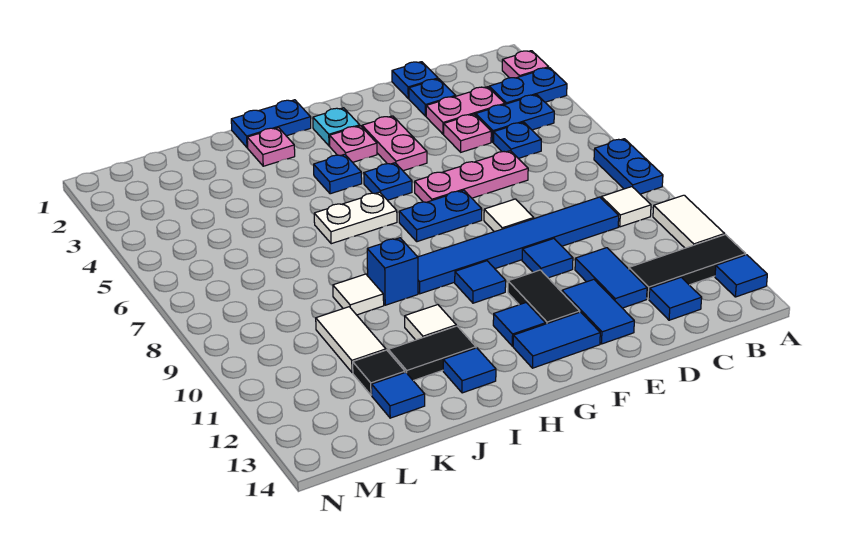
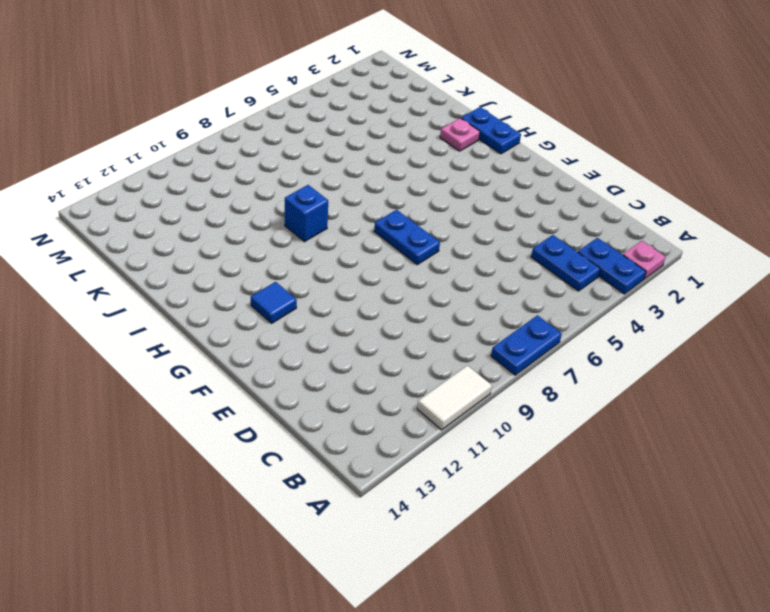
none -> black 1x3 tile [629,235,746,299]
none -> blue 1x1 tile [715,255,767,297]
none -> white 1x1 tile [601,187,651,227]
none -> pink 1x2 plate [426,87,505,134]

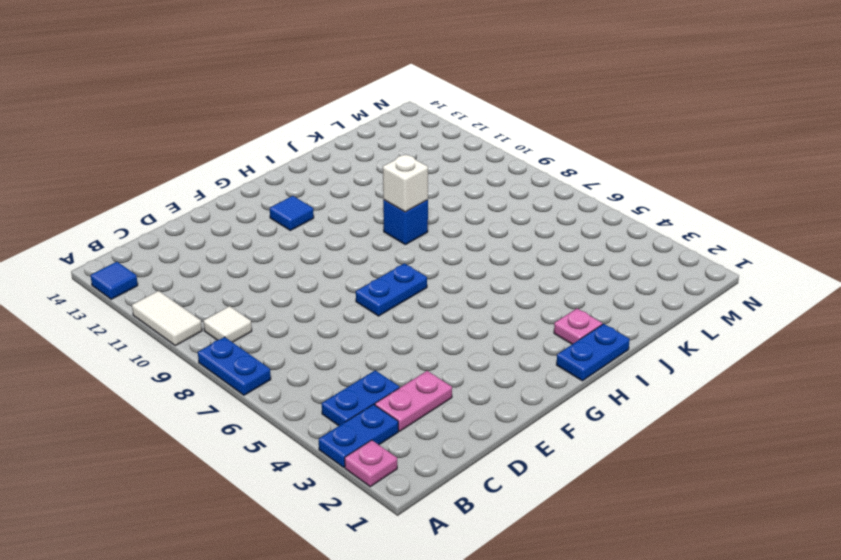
white 1x1 brick [383,154,428,212] -> none
none -> black 1x3 tile [629,235,746,299]
none -> blue 1x1 plate [493,122,541,158]
none -> blue 1x6 tile [418,197,619,294]
none -> blue 1x1 tile [649,277,702,320]

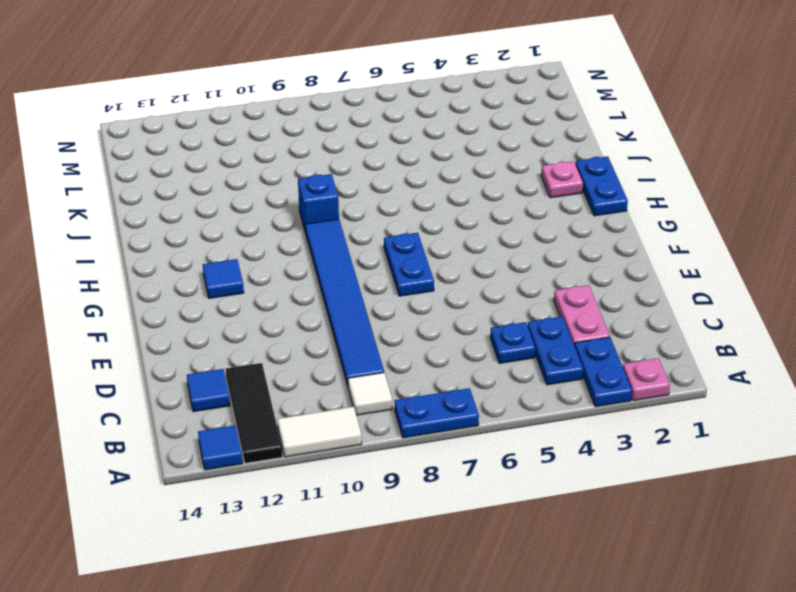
none -> blue 1x1 plate [392,62,438,98]
none -> blue 1x1 plate [409,79,456,116]
none -> pink 1x1 plate [444,114,491,152]
none -> pink 1x3 plate [415,151,528,202]

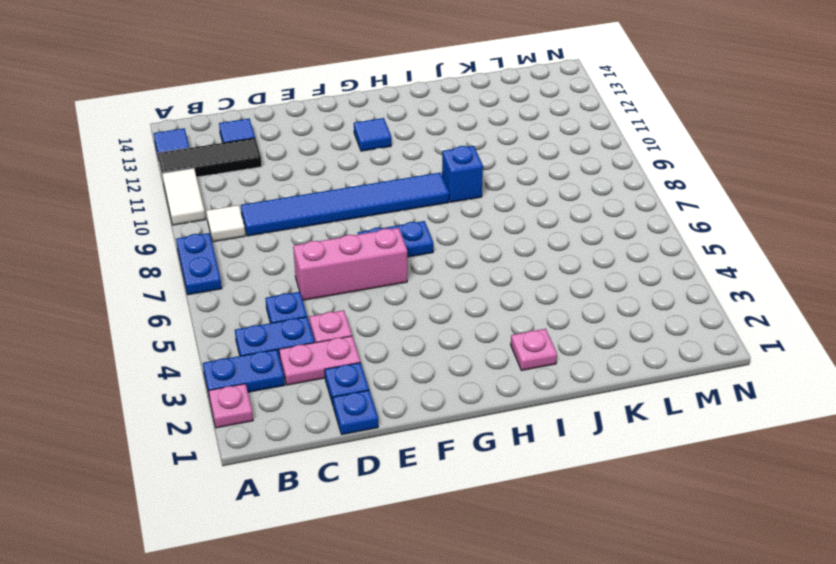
pink 1x3 brick [293,228,407,300] -> pink 1x3 plate [415,151,528,202]
none -> blue 1x2 tile [575,248,647,308]
none -> white 1x1 tile [484,199,534,232]
none -> blue 1x1 tile [522,239,573,278]
none -> blue 1x2 tile [562,279,634,344]

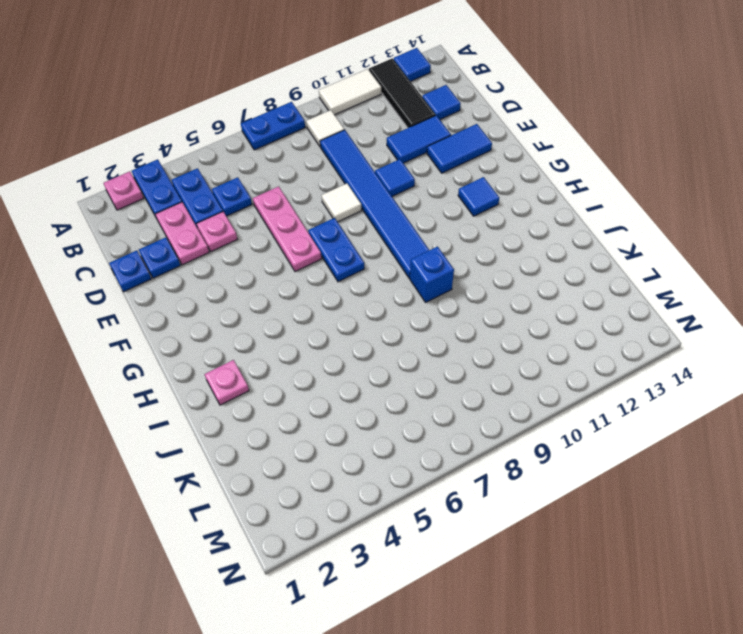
none -> pink 1x2 plate [362,116,427,171]
none -> black 1x2 tile [508,270,580,324]
none -> blue 1x2 tile [513,312,600,368]
none -> cyan 1x1 plate [313,108,360,146]

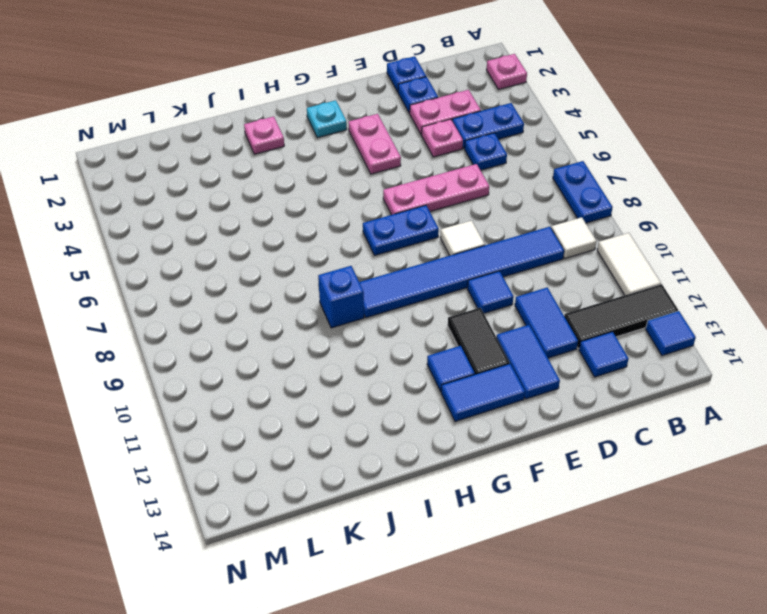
none -> blue 1x2 plate [489,68,567,104]
none -> pink 1x1 plate [330,126,377,162]
none -> blue 1x1 plate [364,163,412,200]
none -> blue 1x1 tile [455,261,506,303]

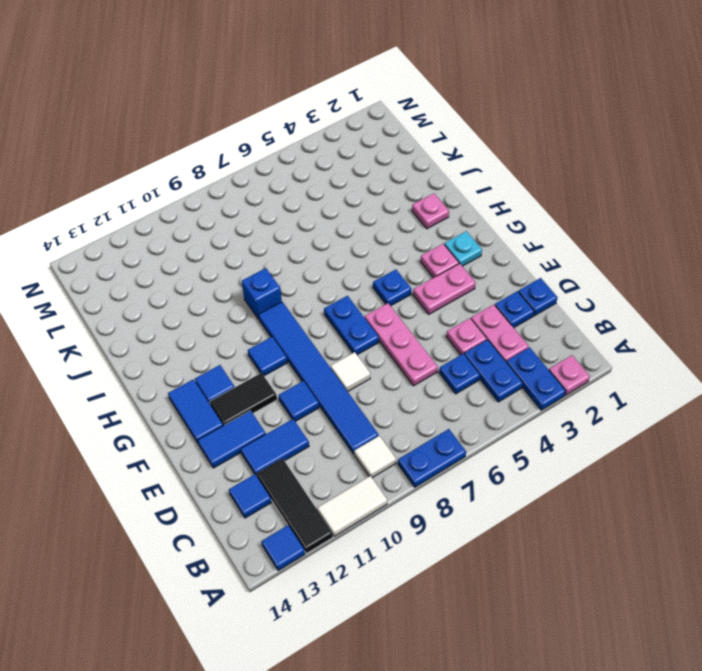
none -> blue 1x2 plate [231,100,311,148]
none -> blue 1x1 plate [314,154,362,194]
none -> white 1x2 plate [314,192,397,244]
none -> white 1x1 tile [405,305,456,340]

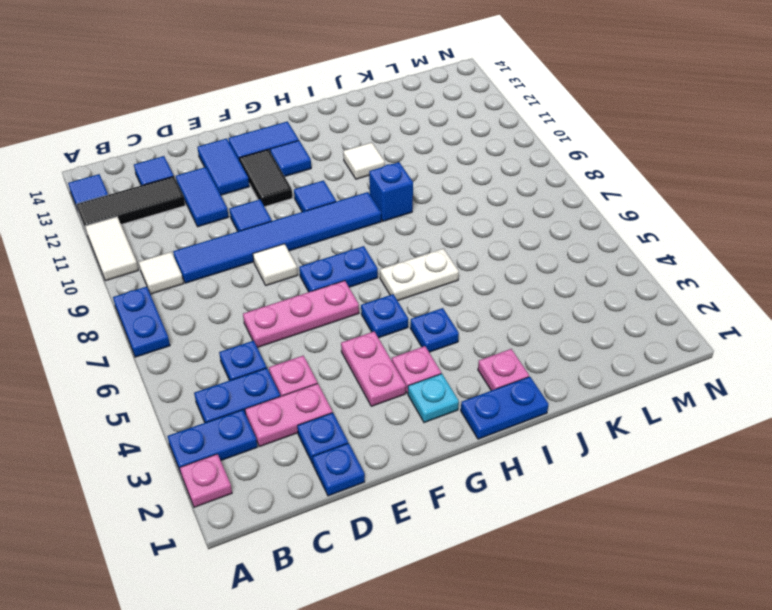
none -> black 1x2 tile [388,326,476,381]
none -> blue 1x1 tile [443,348,496,393]
none -> white 1x1 tile [333,274,384,315]
none -> white 1x2 tile [316,307,386,373]

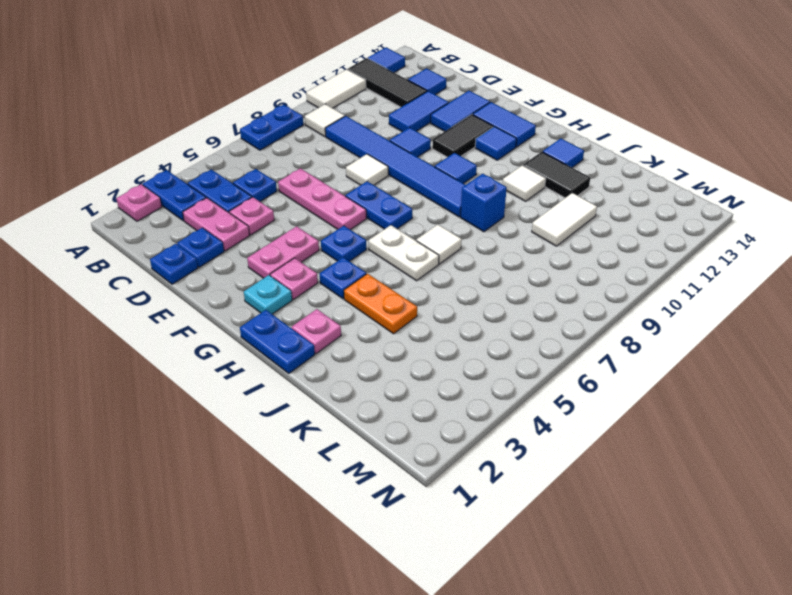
orange 1x2 plate [344,274,417,334] -> none
white 1x1 tile [416,224,462,264] -> white 1x1 tile moved to [333,274,384,315]
none -> black 1x1 tile [353,350,405,395]
none -> blue 1x1 tile [372,372,425,418]

